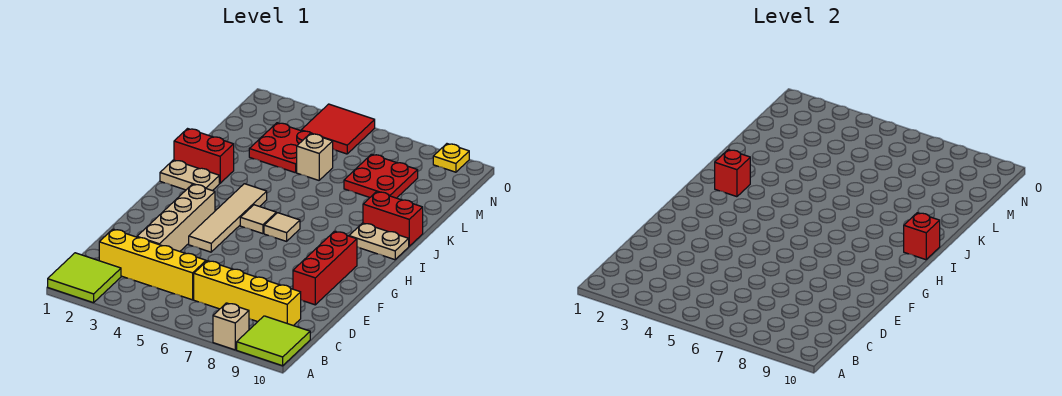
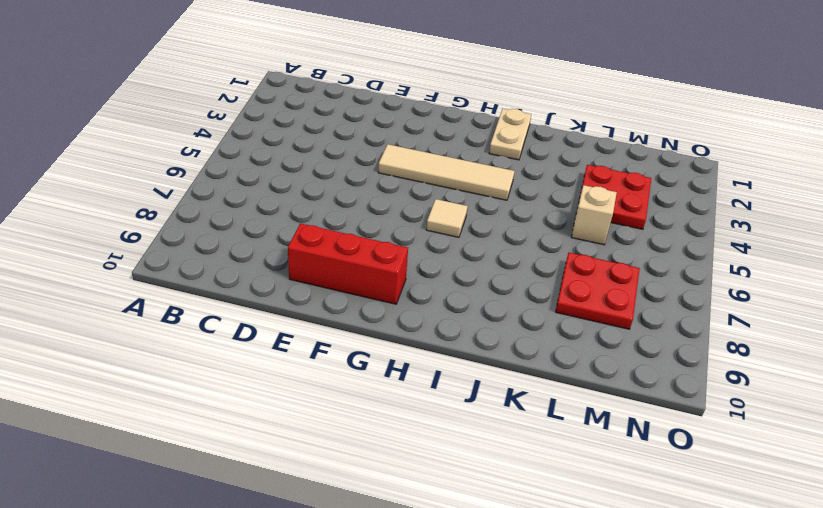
none -> lime 2x2 tile [48,253,121,303]
none -> tan 1x1 brick [213,303,249,350]
none -> lime 2x2 tile [237,316,310,366]

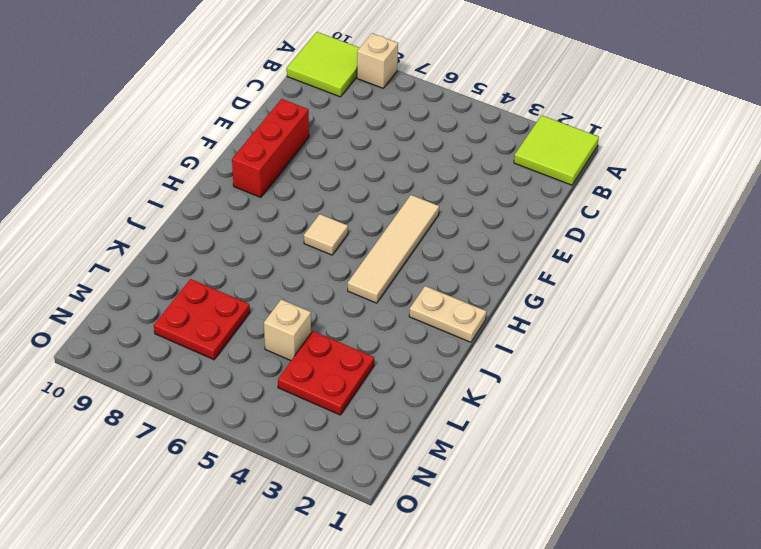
none -> yellow 1x4 brick [99,229,206,300]
none -> yellow 1x4 brick [194,261,301,326]
none -> tan 1x4 brick [137,184,215,251]

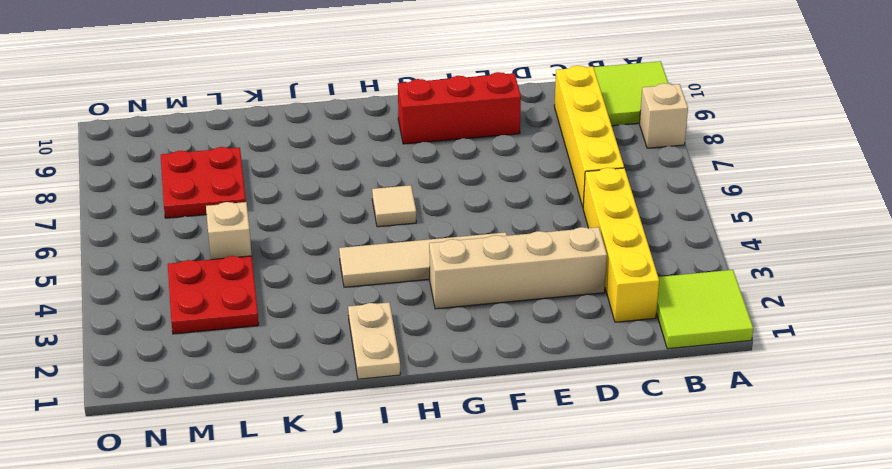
none -> tan 1x1 tile [240,205,276,234]
none -> tan 1x2 plate [349,223,409,260]
none -> red 1x2 brick [174,129,234,183]

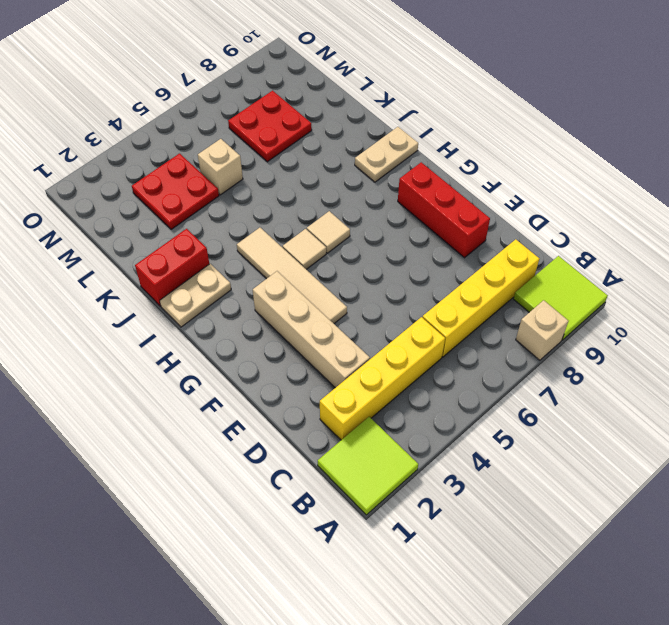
none -> red 1x2 brick [363,192,423,246]
none -> red 2x2 tile [301,104,375,154]
none -> yellow 1x1 plate [433,144,469,172]

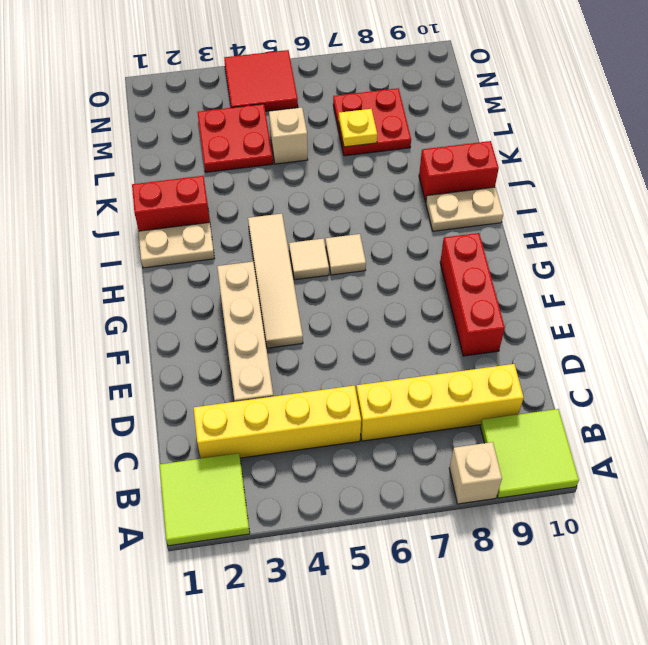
yellow 1x1 plate [339,109,377,147] -> yellow 1x1 plate moved to [433,144,469,172]
none -> red 1x1 brick [715,150,750,197]
none -> red 1x1 brick [904,213,940,260]

